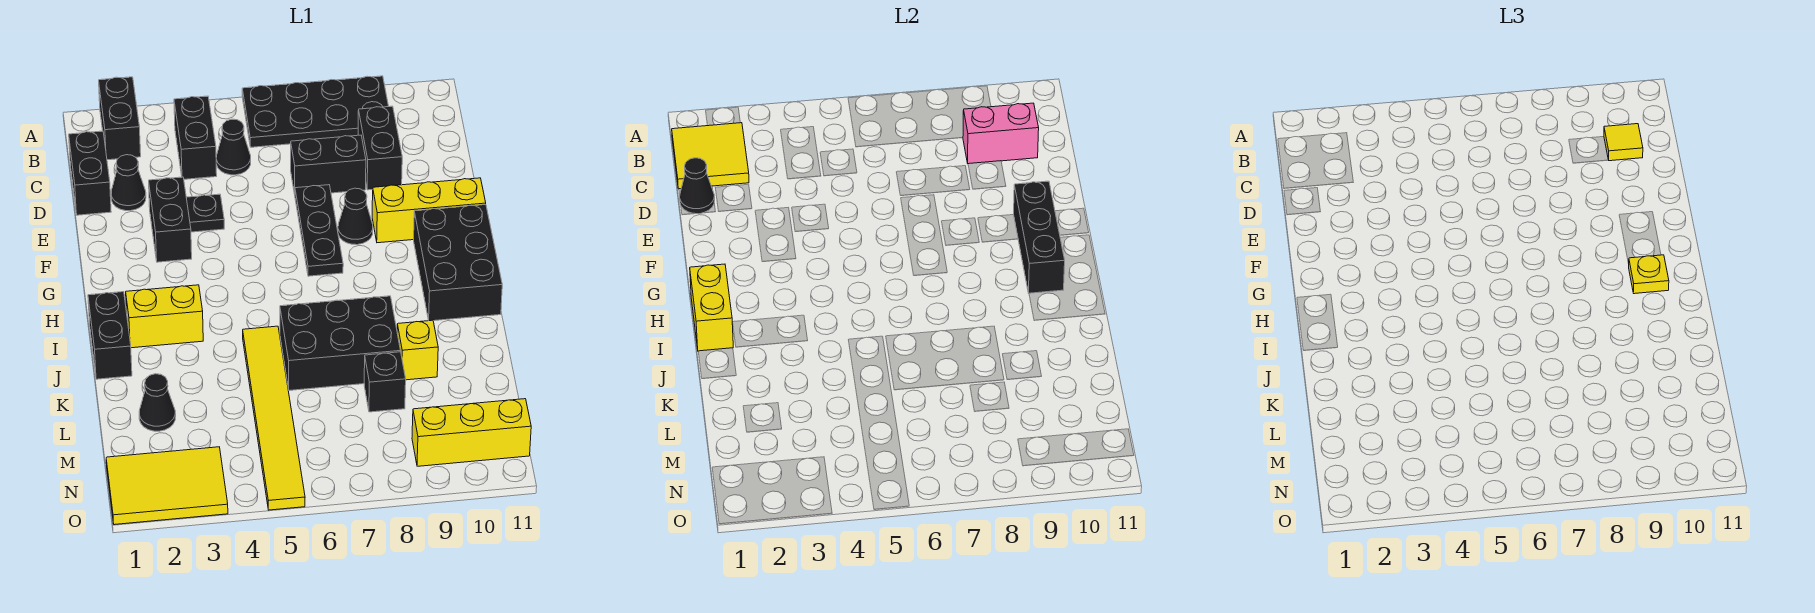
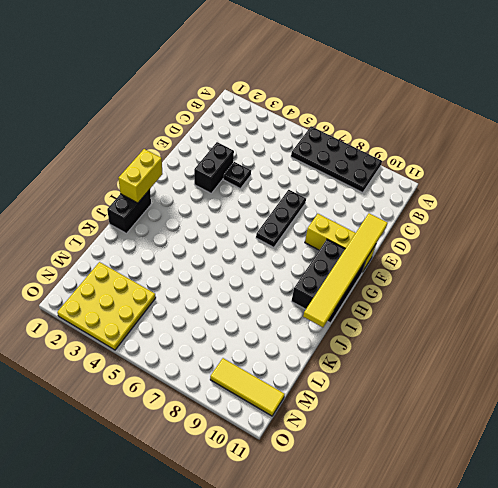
yellow 1x6 tile [303,213,387,327] -> yellow 1x6 tile moved to [243,326,305,510]
yellow 3x3 plate [57,262,156,350] -> yellow 2x3 tile [106,447,228,525]
yellow 1x3 tile [210,358,285,416] -> yellow 1x3 brick [412,399,531,466]
none -> black 1x2 brick [99,77,141,160]
none -> black 1x2 brick [174,96,217,179]
none -> black 1x2 brick [69,131,111,215]
none -> black 1x1 cone [216,119,251,175]

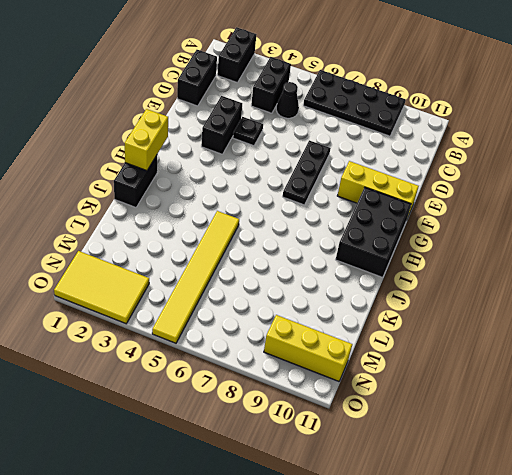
none -> black 1x2 brick [358,106,402,190]
none -> black 1x1 cone [111,155,146,211]
none -> black 1x2 brick [291,135,366,194]
none -> black 1x1 cone [338,188,373,245]

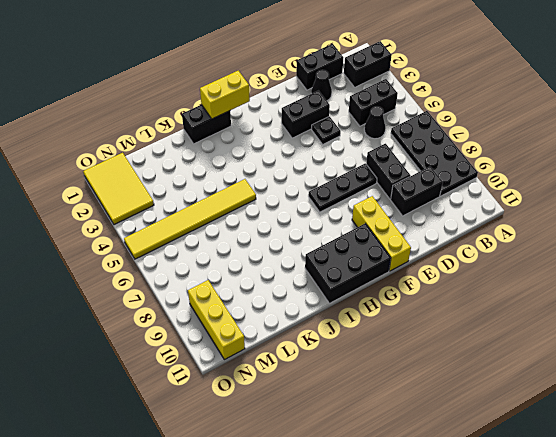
none -> black 1x1 cone [338,188,373,245]
none -> yellow 1x2 brick [126,285,203,348]
none -> black 2x3 brick [280,296,400,390]
none -> yellow 1x1 brick [397,320,438,380]

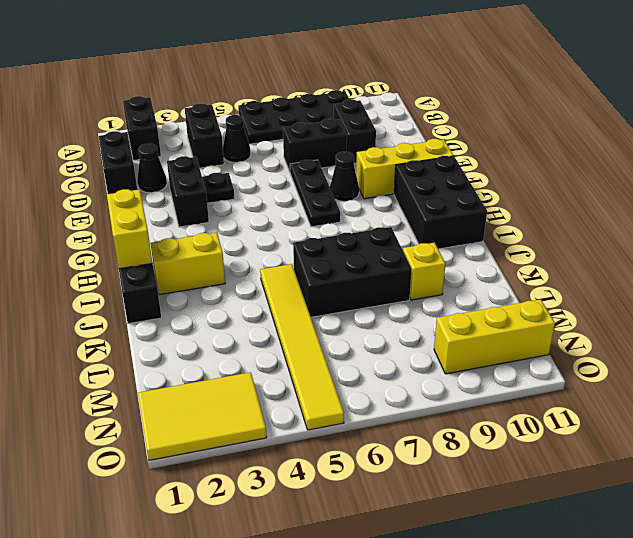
none -> black 1x1 cone [139,374,176,431]
none -> black 1x1 brick [364,352,406,412]
none -> yellow 2x2 tile [672,123,749,189]
none -> pink 1x2 brick [963,103,1039,164]

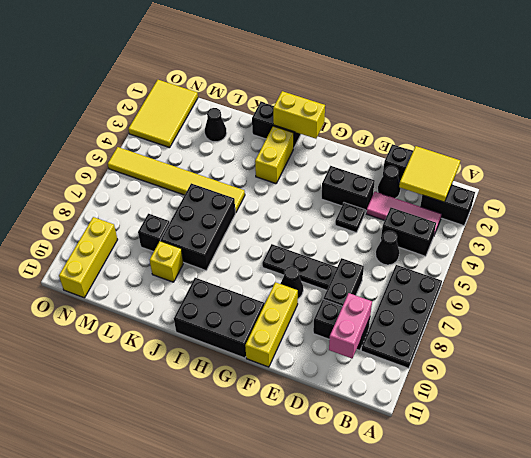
pink 1x3 tile [366,192,442,235] -> none
none -> black 1x1 cone [680,158,715,214]
none -> black 1x3 brick [1014,181,1065,293]
none -> yellow 1x1 tile [1604,124,1643,161]
none -> yellow 1x1 plate [1628,255,1669,294]

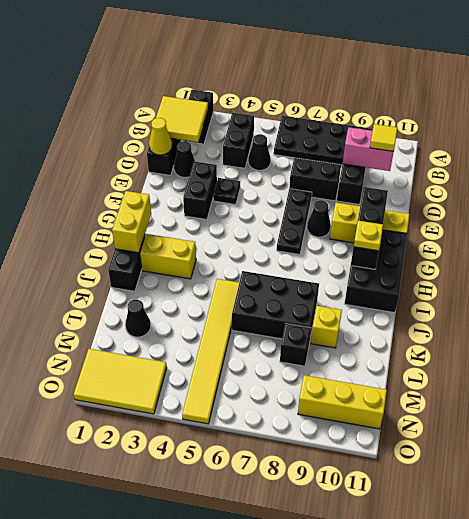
yellow 1x1 cone [149,118,172,155] -> black 1x1 cone [680,158,715,214]

